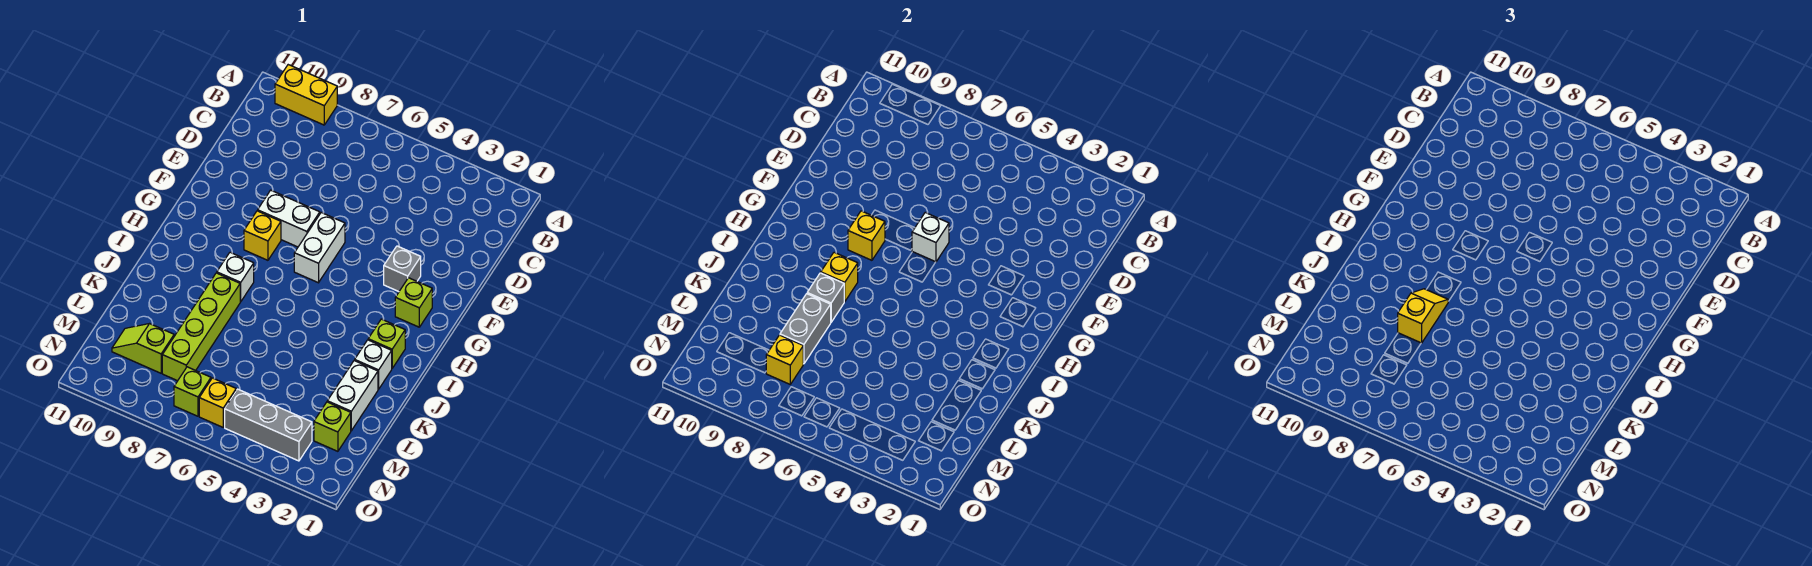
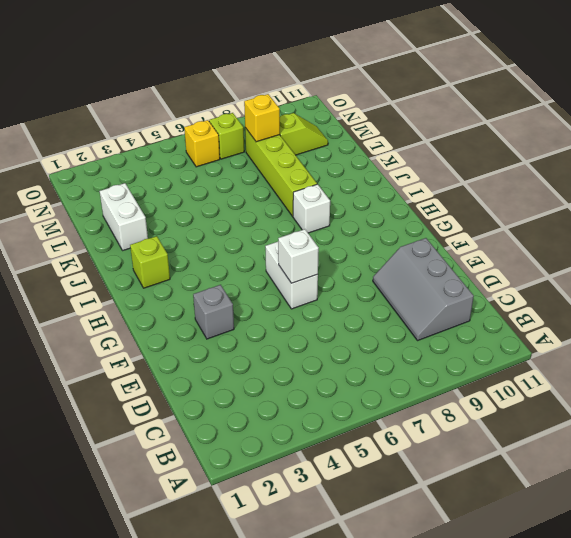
grey 2x3 slope [373,238,474,340] -> none
none -> yellow 1x2 brick [275,65,337,125]
none -> white 1x2 brick [258,190,320,247]
none -> lime 1x1 brick [395,278,432,327]

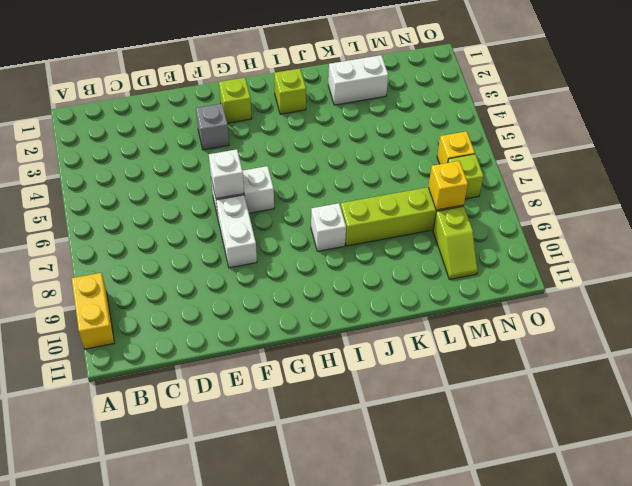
none -> yellow 1x1 brick [244,211,281,260]
none -> white 1x1 brick [355,340,392,389]
none -> lime 1x1 brick [314,402,351,451]

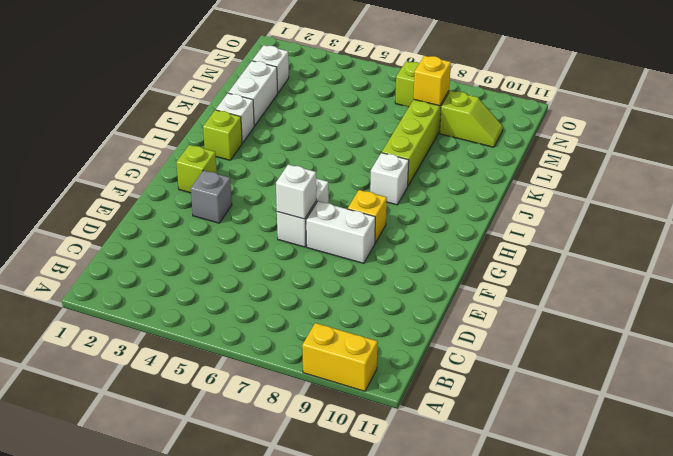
white 1x1 brick [252,45,289,93] -> lime 1x1 brick [314,402,351,451]
none -> grey 1x3 brick [225,389,312,461]
none -> yellow 1x1 brick [199,378,236,427]
none -> yellow 1x1 brick [848,211,885,260]

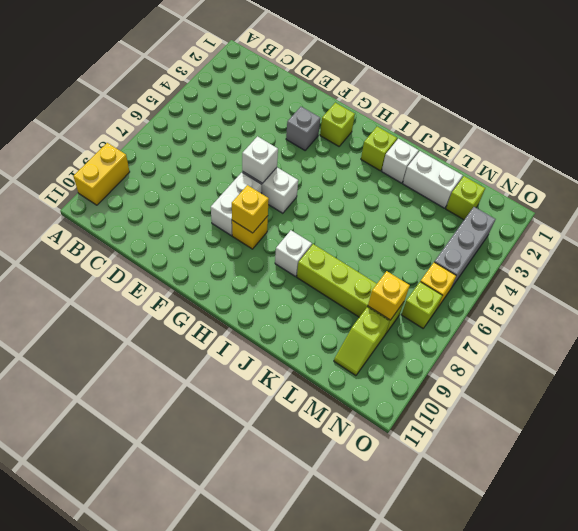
none -> yellow 1x1 brick [821,252,858,302]
none -> grey 1x1 brick [807,273,844,322]
none -> grey 1x2 brick [780,294,831,364]

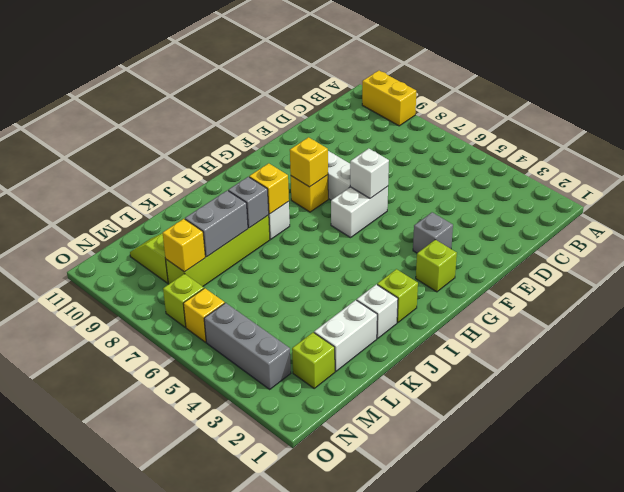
none -> yellow 1x2 slope [1398,289,1448,343]

